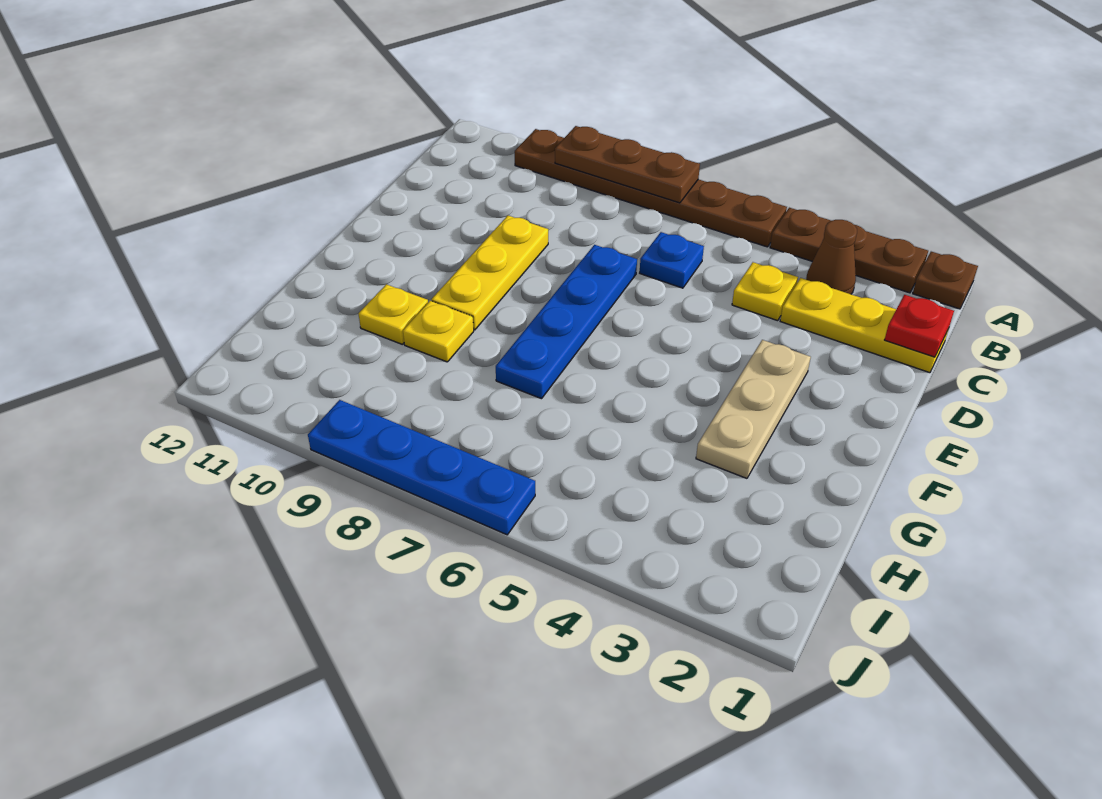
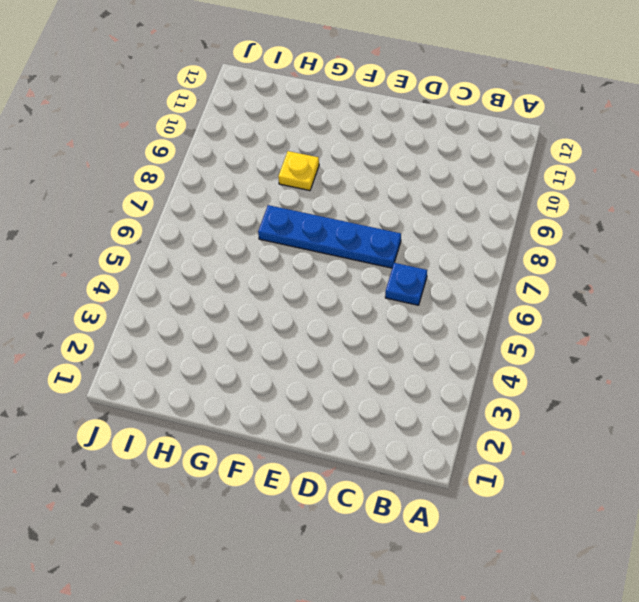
none -> brown 1x1 plate [913,252,978,309]
none -> brown 1x3 plate [770,208,928,293]
none -> brown 1x6 plate [515,129,787,247]

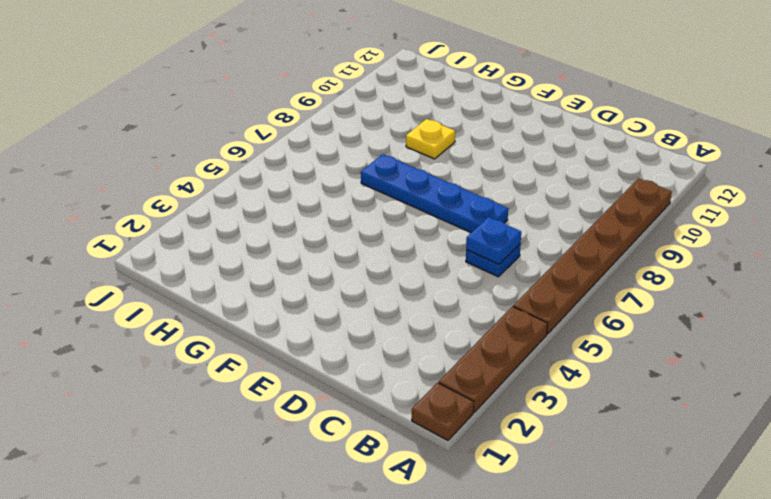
blue 1x1 plate [466,217,521,264] -> none
none -> brown 1x1 cone [806,220,857,294]
none -> yellow 1x3 plate [780,278,948,373]
none -> yellow 1x1 plate [732,262,798,321]

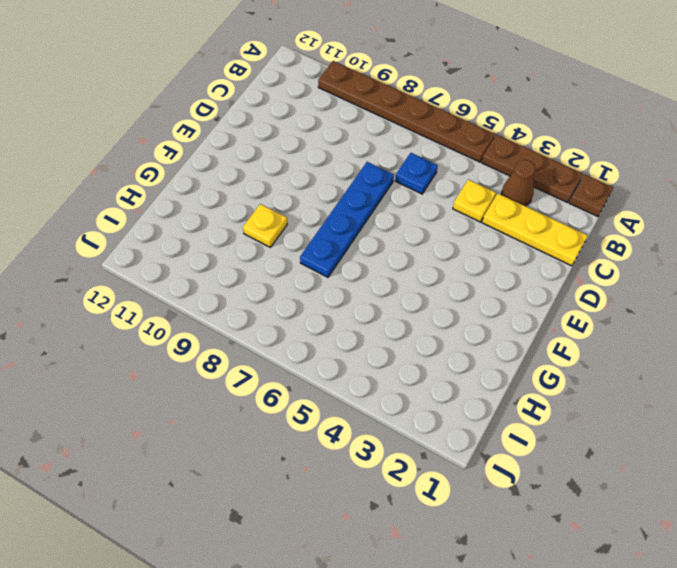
none -> yellow 1x3 plate [431,215,548,330]
none -> tan 1x3 plate [696,340,811,478]
none -> yellow 1x1 plate [358,284,428,344]

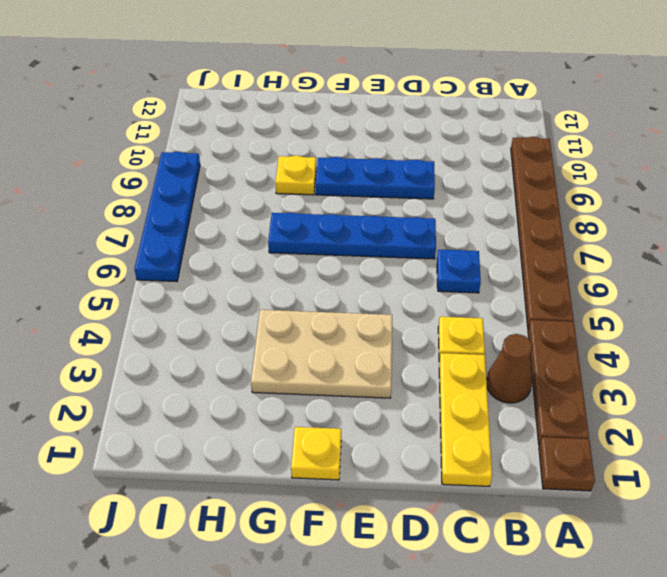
blue 1x3 plate [316,157,435,199] -> yellow 1x3 plate [431,215,548,330]
tan 2x3 plate [251,310,392,398] -> tan 1x3 plate [696,340,811,478]
yellow 1x1 plate [291,427,341,480] -> yellow 1x1 plate moved to [358,284,428,344]
none -> brown 1x3 plate [555,126,700,203]
none -> red 1x1 plate [885,295,954,357]

